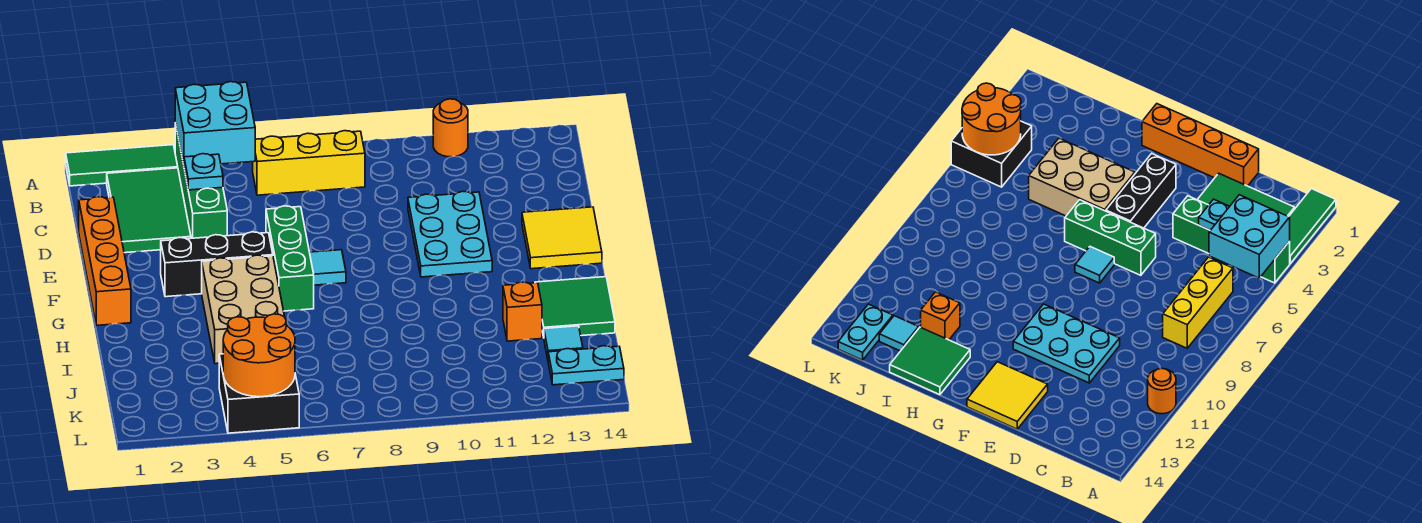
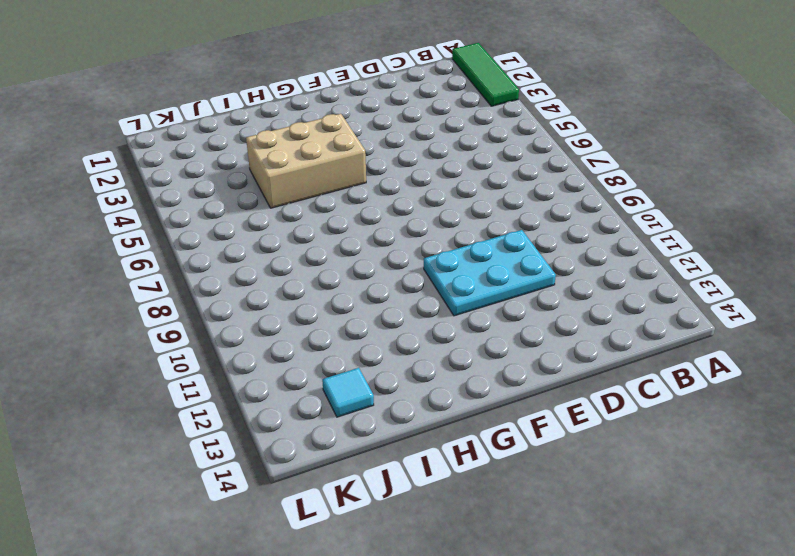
none -> green 1x4 brick [175,123,227,238]
none -> orange 1x1 round brick [433,99,468,157]
none -> green 2x3 tile [107,168,191,253]

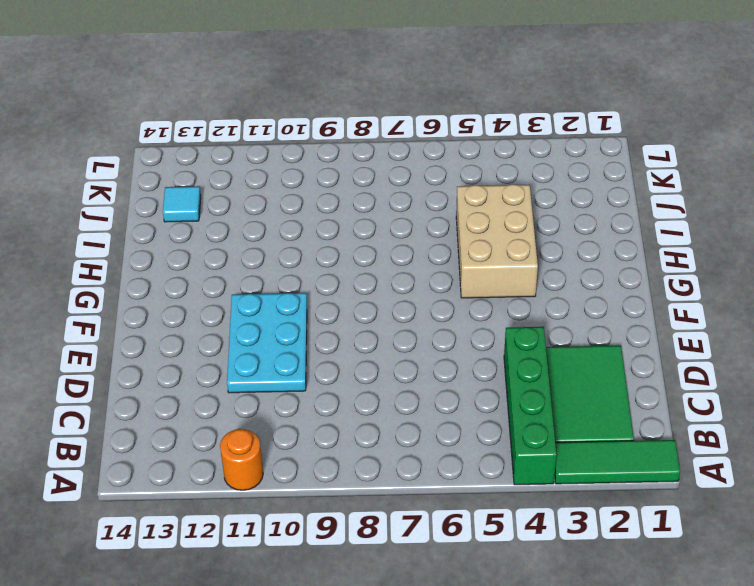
none -> yellow 1x3 brick [253,131,365,195]
none -> orange 1x4 brick [79,197,131,325]
none -> green 1x3 brick [266,206,314,311]

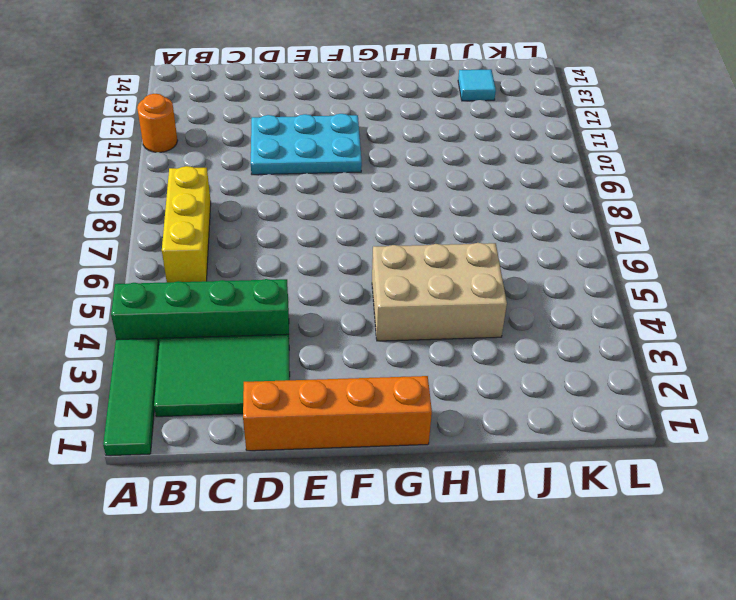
none -> green 1x3 brick [266,206,314,311]
none -> yellow 2x2 tile [522,207,602,269]
none -> black 1x3 brick [161,232,273,297]

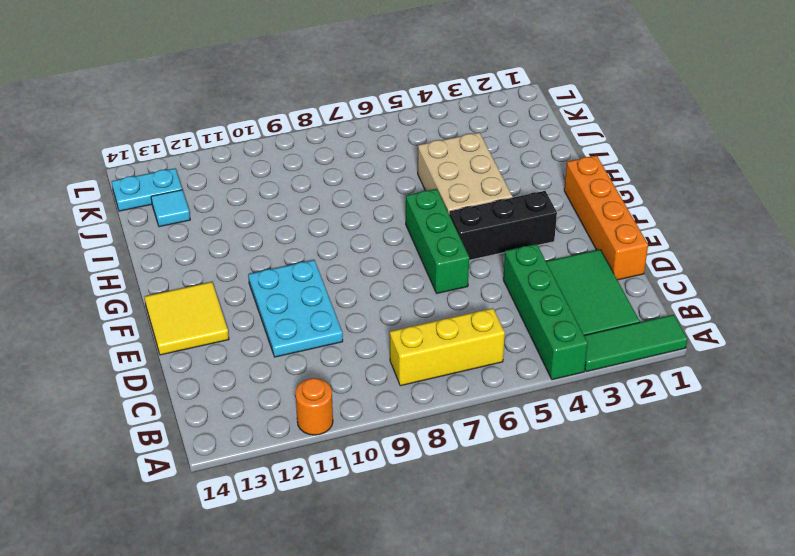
none -> cyan 1x1 tile [310,250,346,285]
none -> green 2x2 tile [535,277,615,337]
none -> orange 1x1 brick [503,282,542,341]

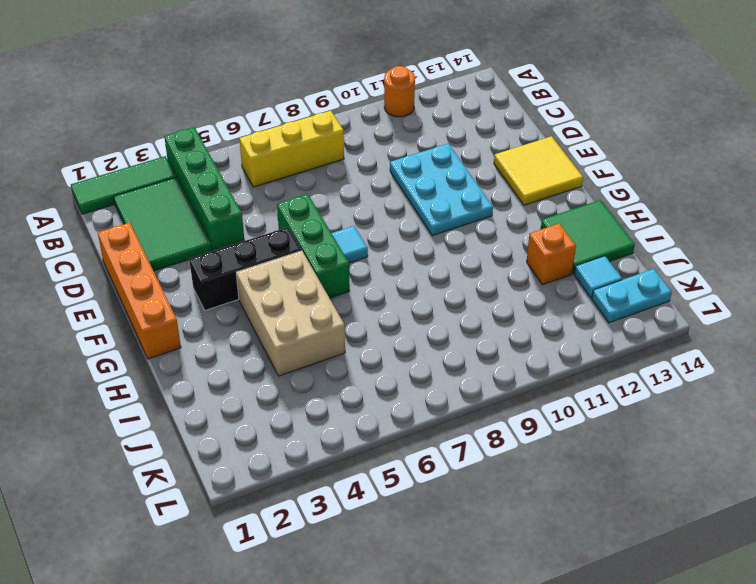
none -> black 2x2 brick [219,354,299,433]
none -> cyan 2x2 brick [175,82,255,165]
none -> cyan 1x1 plate [184,154,223,190]

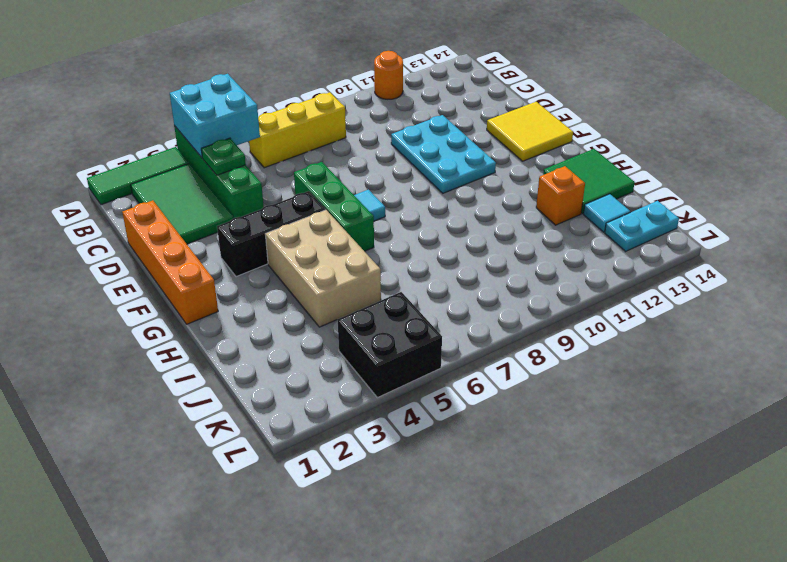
green 1x1 plate [201,138,246,175] -> cyan 1x1 plate [184,154,223,190]
none -> orange 2x2 round brick [223,314,295,397]

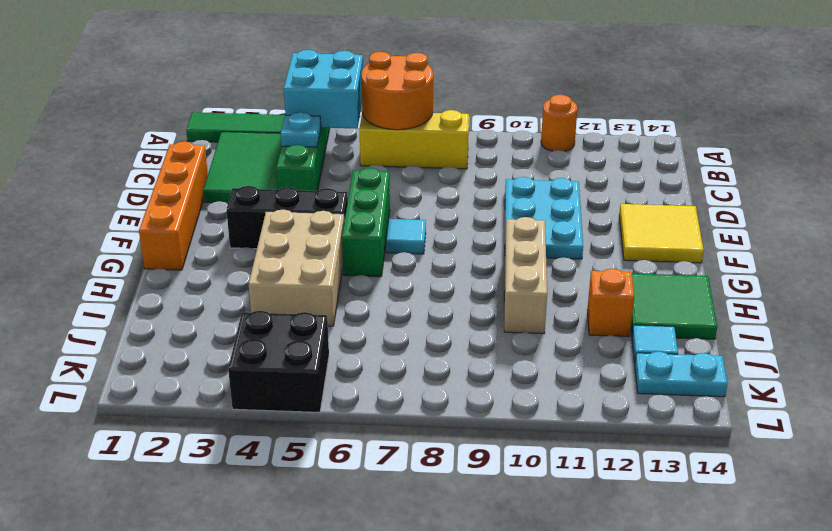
orange 2x2 round brick [361,52,433,130] -> orange 2x2 round brick moved to [223,314,295,397]
tan 1x3 brick [504,217,547,334] -> none

